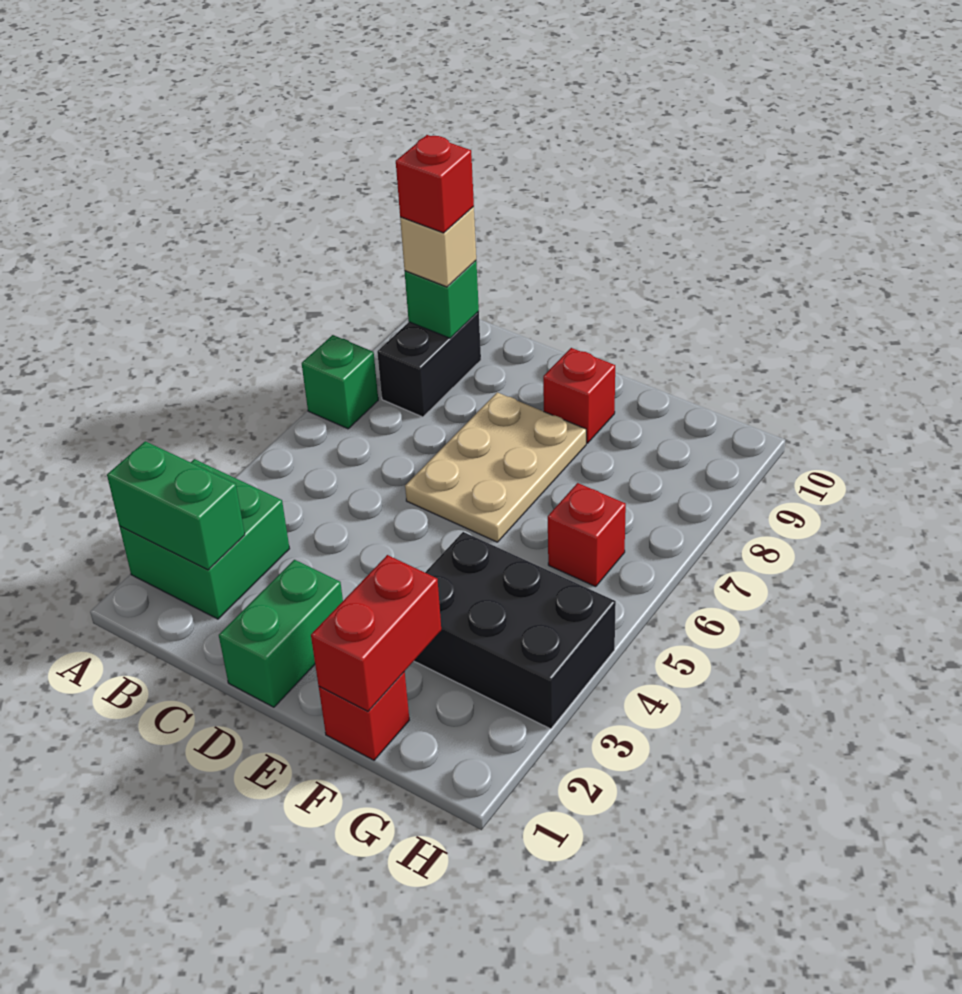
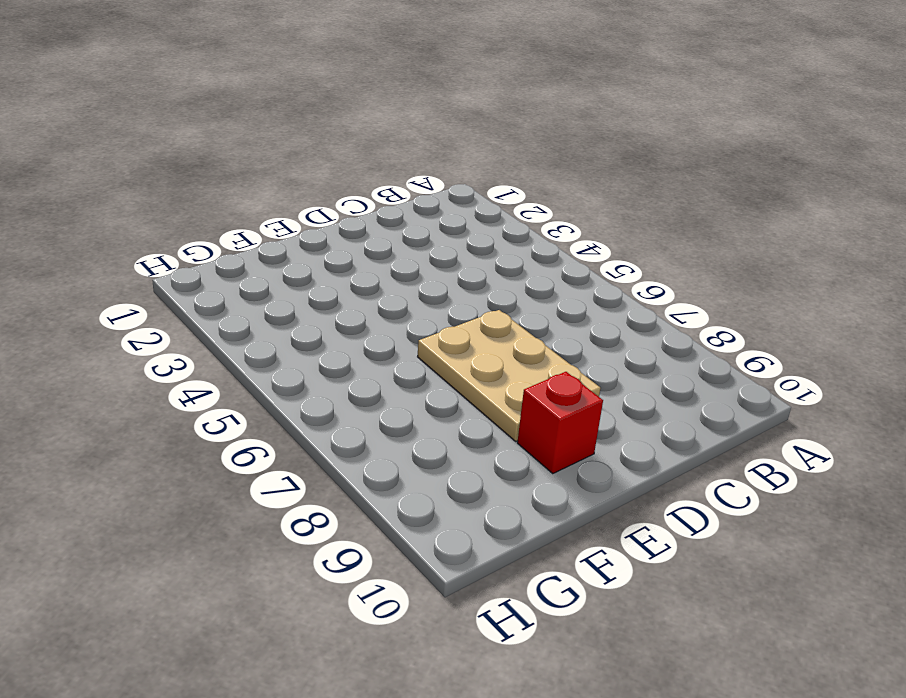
none -> green 2x2 brick [120,459,290,619]
none -> green 1x1 brick [302,335,378,429]
none -> black 1x2 brick [377,311,481,417]

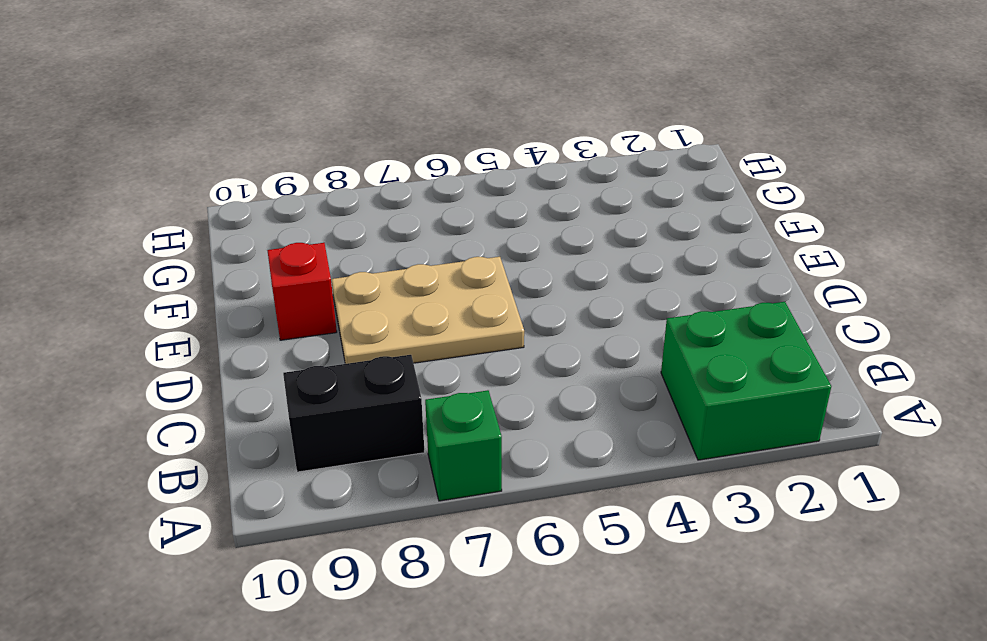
none -> green 1x2 brick [219,560,343,707]
none -> red 1x1 brick [319,672,409,760]
none -> black 2x3 brick [414,532,616,729]

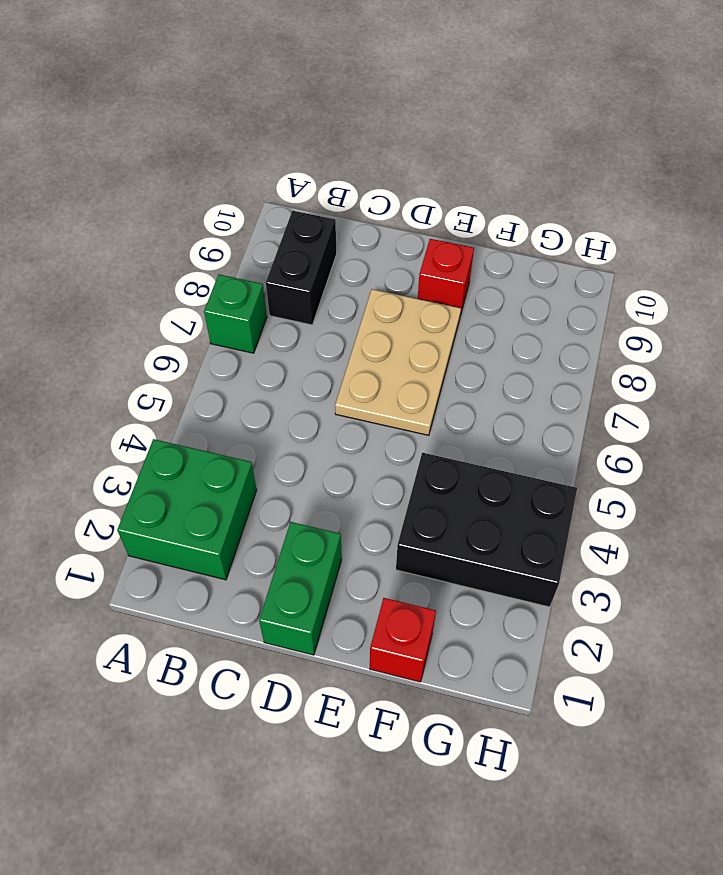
none -> red 1x1 brick [548,483,626,587]
none -> green 1x2 brick [107,441,245,570]
none -> green 1x1 brick [405,261,479,338]

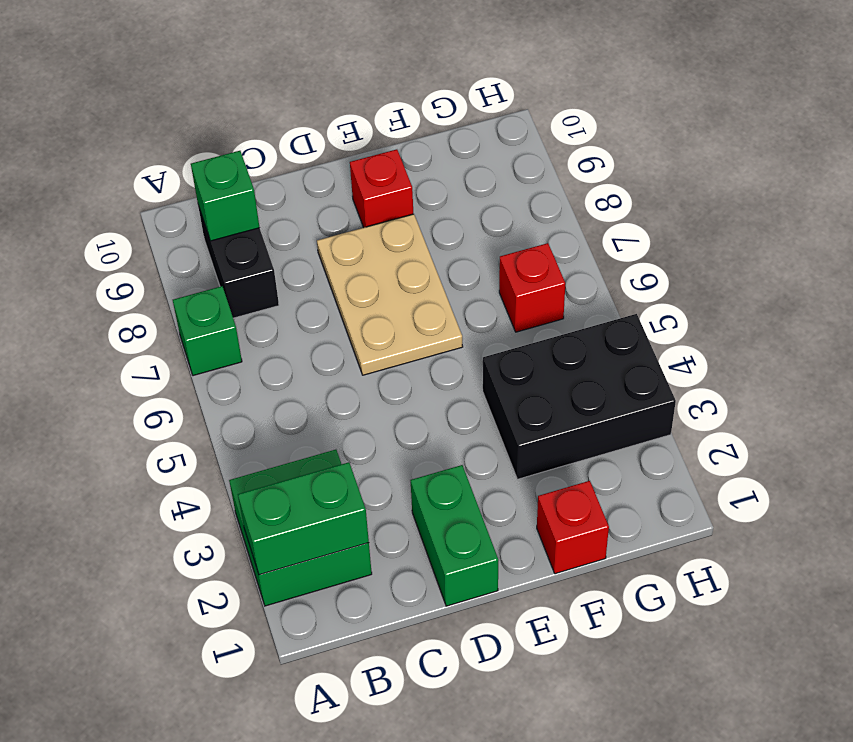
none -> red 1x2 brick [311,555,441,712]
none -> tan 1x1 brick [400,207,476,287]
none -> red 1x1 brick [396,135,474,233]

